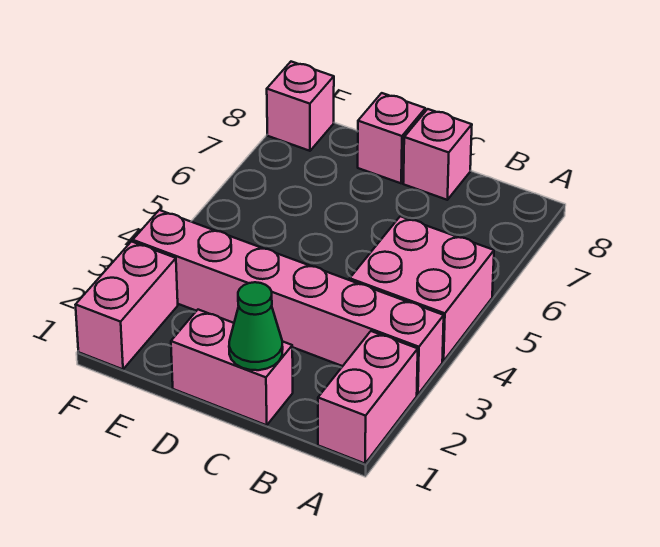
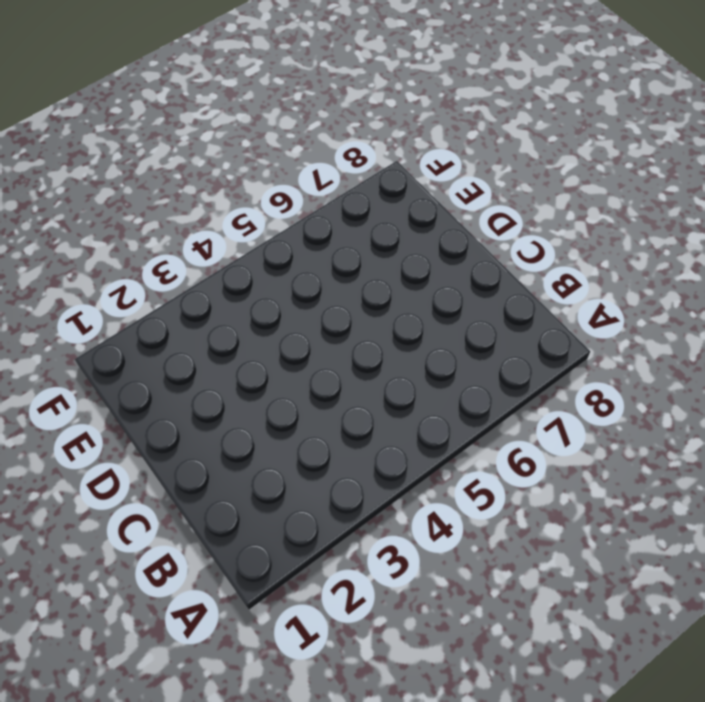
none -> pink 1x2 brick [318,331,418,463]
none -> pink 1x6 brick [133,210,444,395]

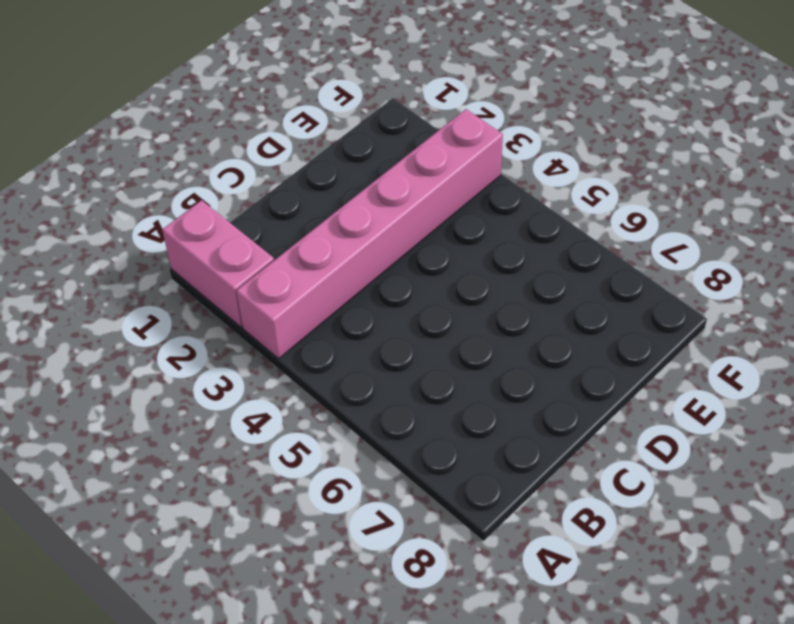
none -> pink 2x2 brick [350,216,494,361]
none -> pink 1x2 brick [171,310,293,425]

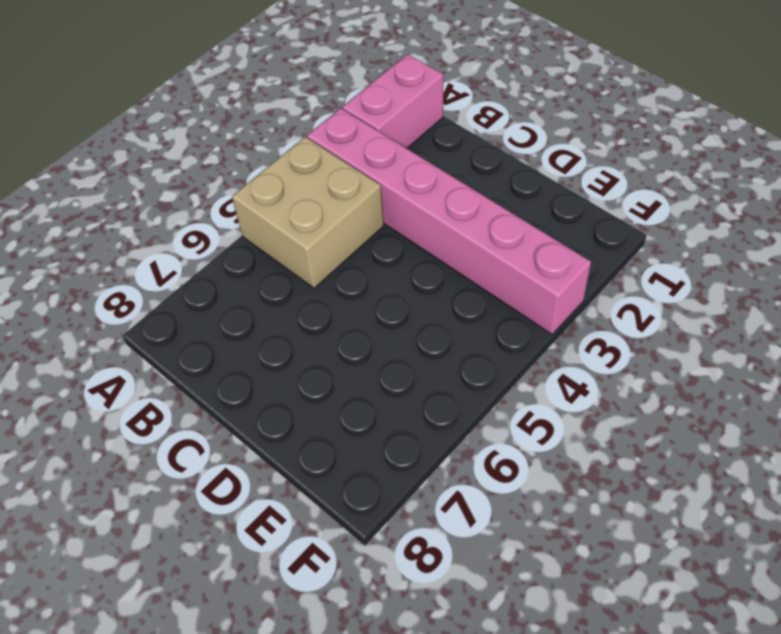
tan 2x2 brick [232,137,384,288] -> pink 2x2 brick [350,216,494,361]
none -> pink 1x2 brick [171,310,293,425]
none -> pink 1x1 brick [403,109,472,200]

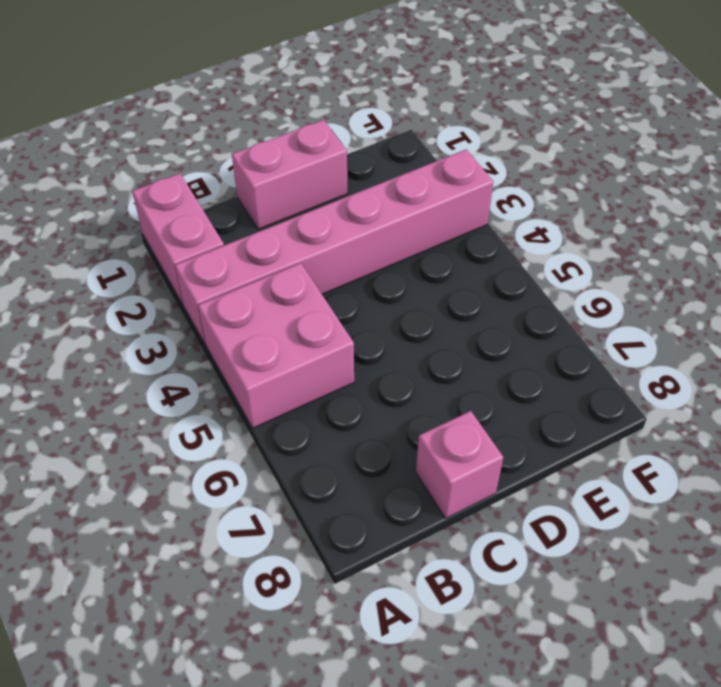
none -> pink 1x1 brick [358,93,425,183]
none -> pink 1x2 brick [76,242,178,369]

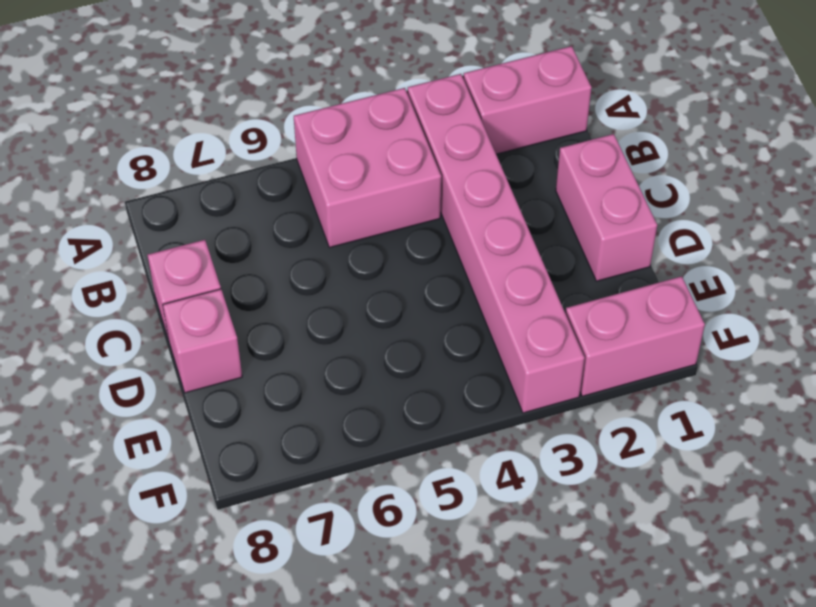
none -> pink 1x1 brick [267,62,334,151]
none -> green 1x1 cone [229,282,283,370]

